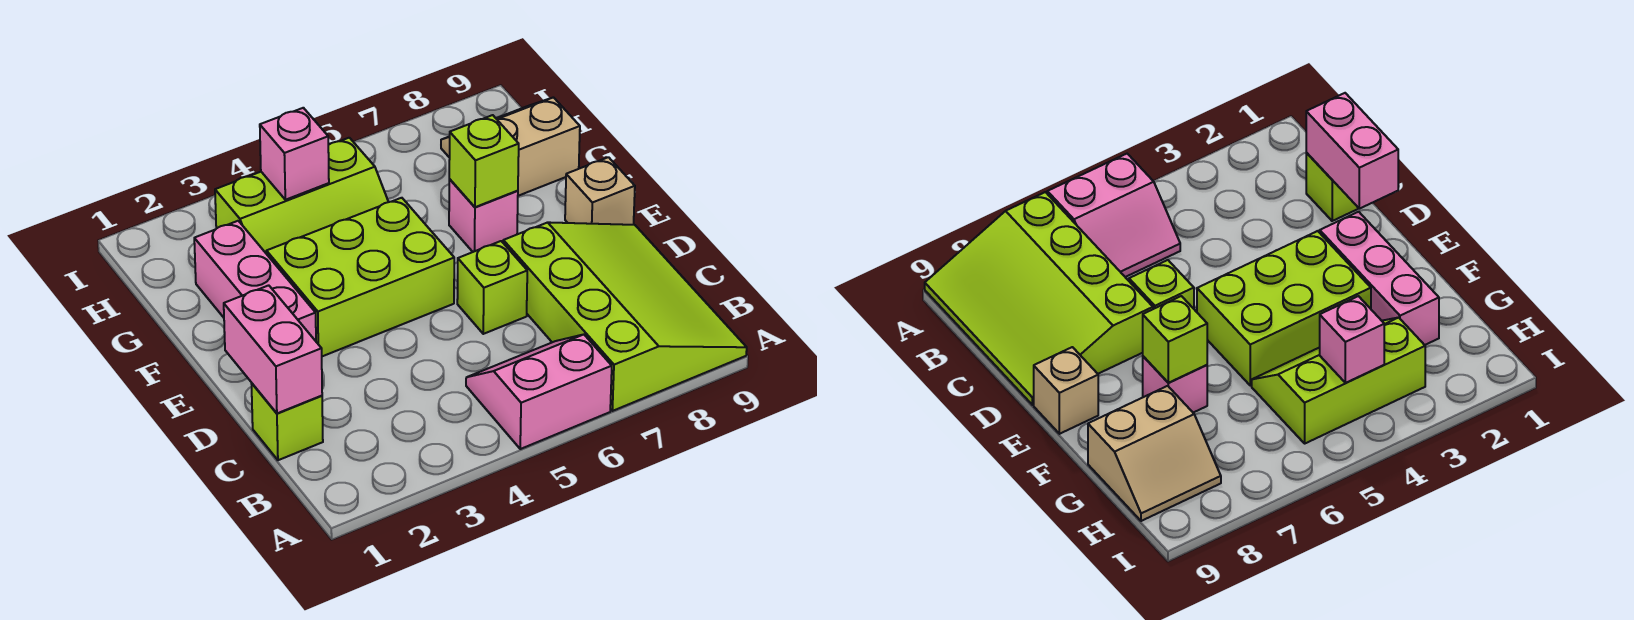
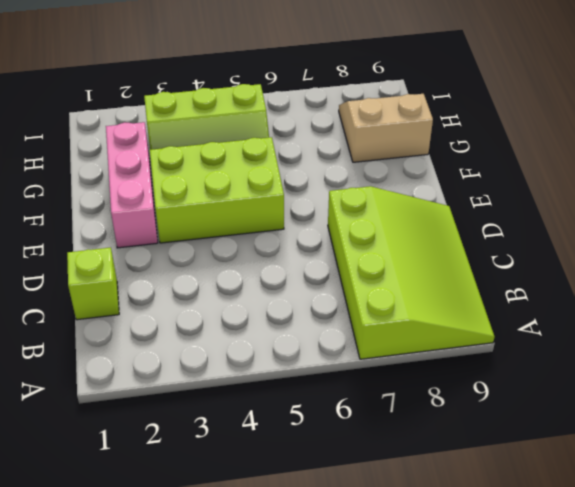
none -> pink 2x2 slope [466,334,612,449]
none -> lime 1x1 brick [457,241,527,334]
none -> tan 1x1 brick [565,157,635,225]

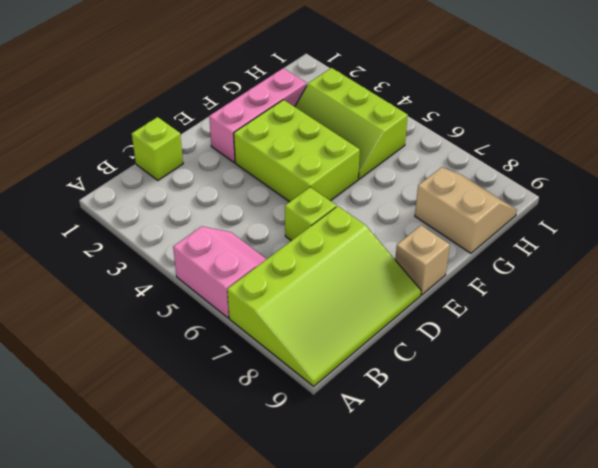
none -> pink 1x1 brick [449,179,518,252]
none -> pink 1x2 brick [224,285,322,413]
none -> lime 1x1 brick [449,115,519,207]

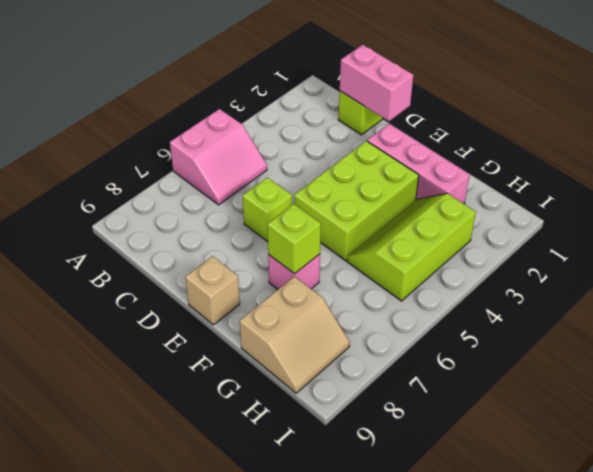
none -> lime 3x4 slope [503,222,747,411]
none -> pink 1x1 brick [260,108,329,200]

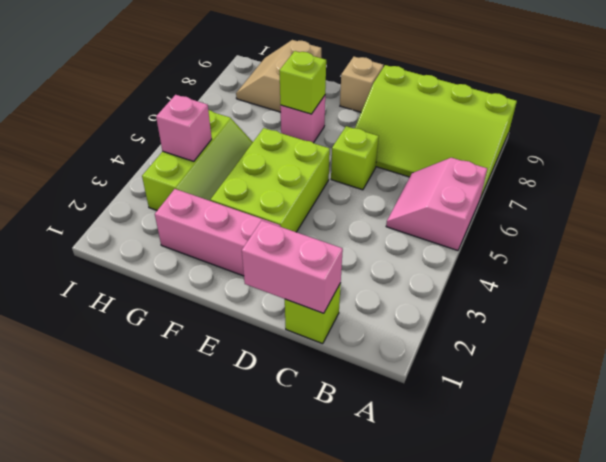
lime 3x4 slope [355,65,517,198] -> lime 3x4 slope turned to [503,222,747,411]

